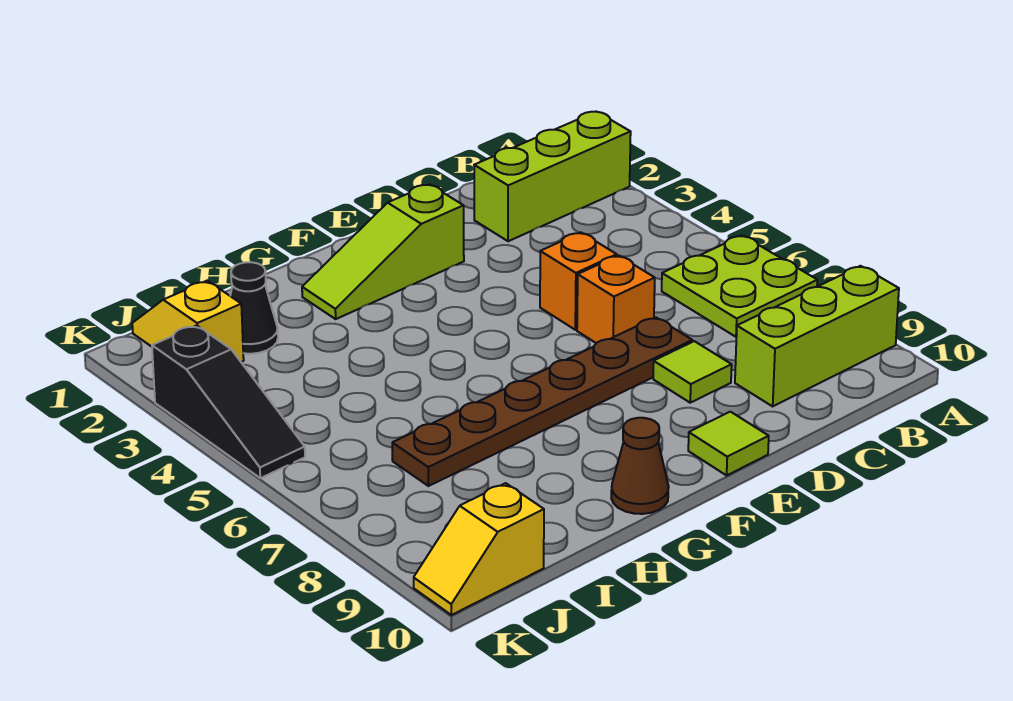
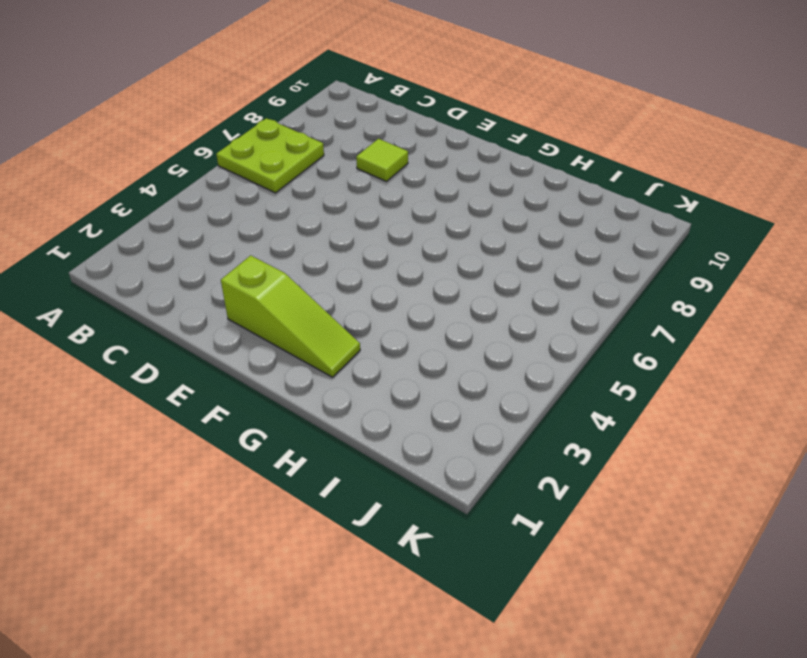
none -> lime 1x3 brick [474,112,631,241]
none -> lime 1x3 brick [735,266,899,406]
none -> orange 1x1 brick [540,233,617,330]

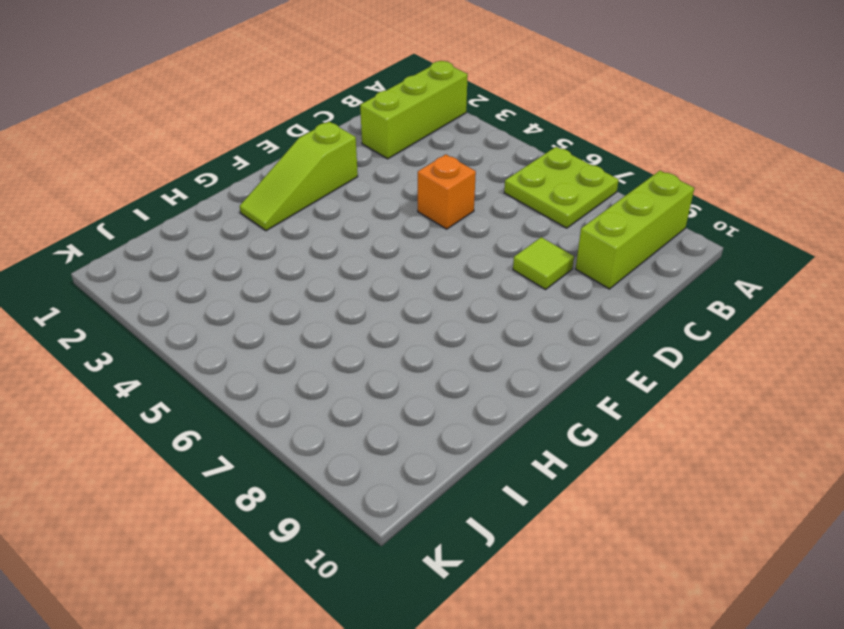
none -> orange 1x1 brick [577,255,655,343]
none -> brown 1x6 plate [392,317,692,486]
none -> lime 1x1 tile [688,412,769,475]

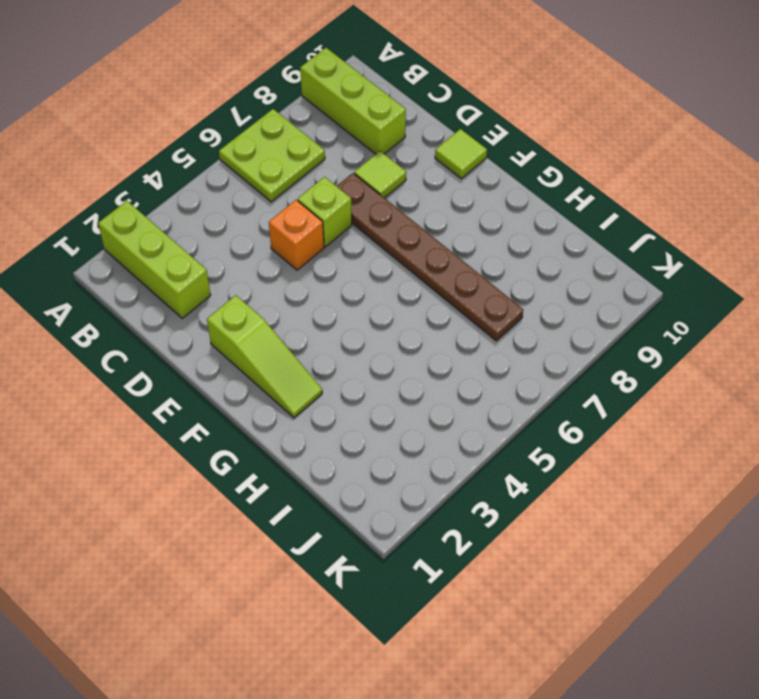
lime 1x1 brick [298,177,352,247] -> orange 1x1 brick [577,255,655,343]
none -> brown 1x1 cone [611,418,669,514]
none -> black 1x1 cone [230,262,278,354]
none -> yellow 1x2 slope [132,281,244,362]

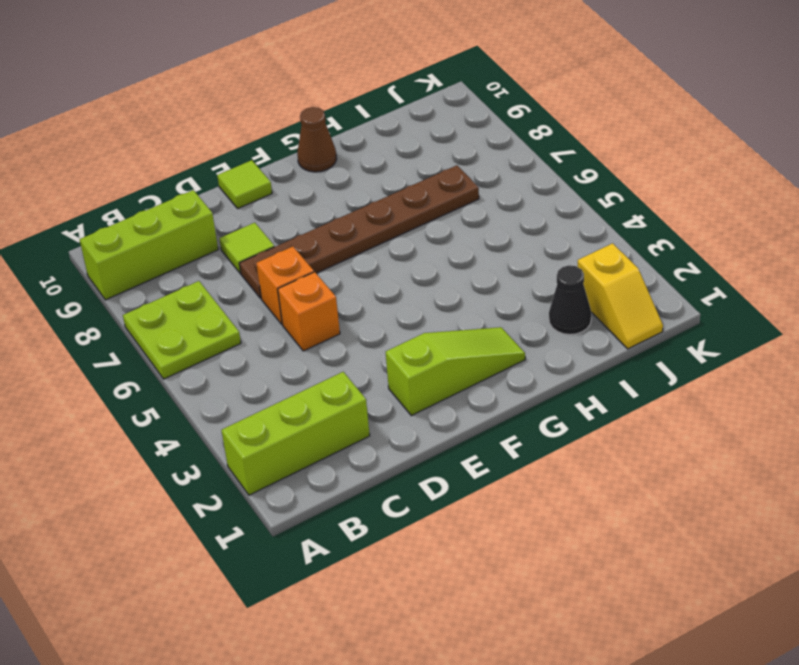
none -> yellow 1x2 slope [414,483,544,615]
none -> black 1x3 slope [152,325,305,478]

